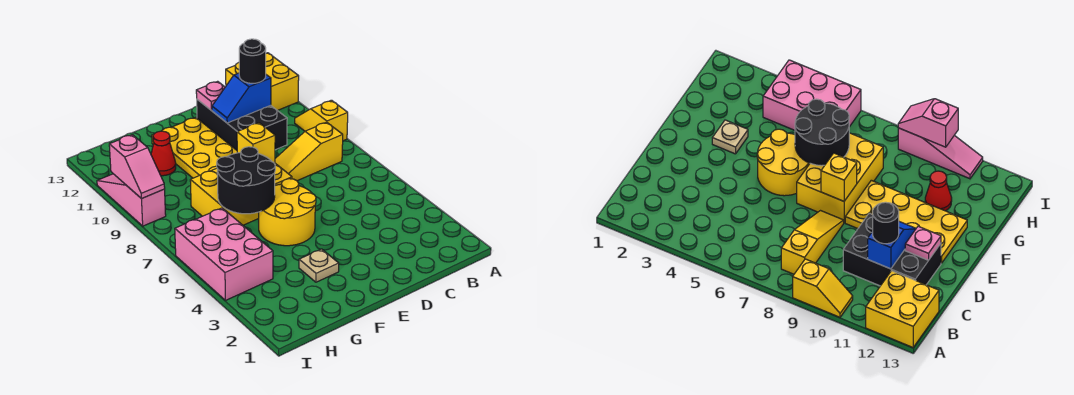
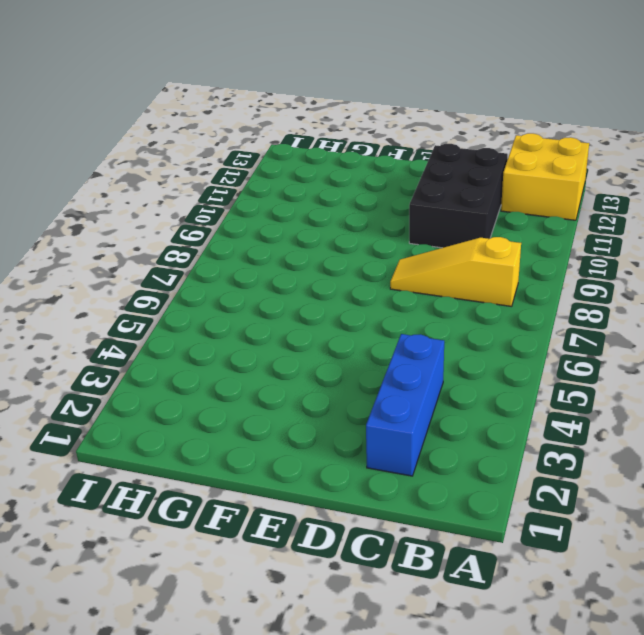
blue 1x3 brick [366,334,444,476] -> none
none -> yellow 1x2 slope [295,100,348,141]
none -> yellow 2x2 round brick [259,179,316,246]
none -> yellow 2x3 brick [190,163,292,225]

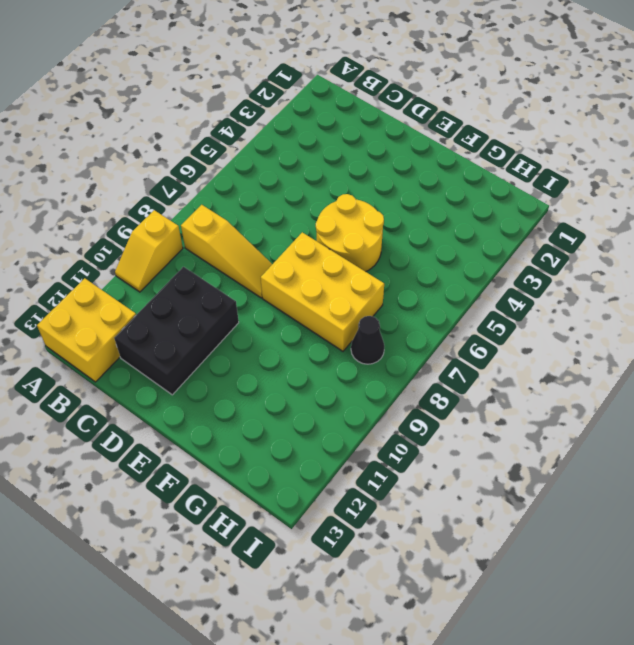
black 1x1 cone [351,316,385,364] -> none
none -> yellow 2x4 plate [152,118,237,178]
none -> tan 1x1 plate [299,249,339,282]
none -> red 1x1 cone [151,131,176,176]

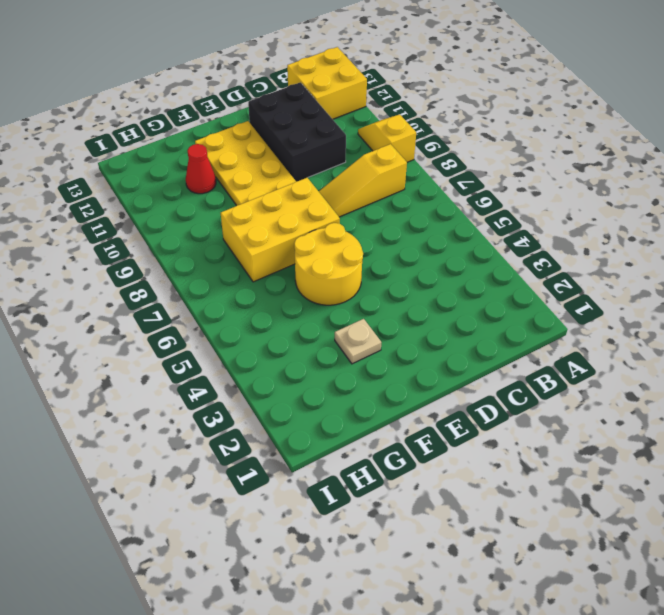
none -> pink 2x3 brick [175,208,273,300]
none -> pink 1x3 slope [97,174,166,226]
none -> blue 1x2 slope [212,73,271,123]

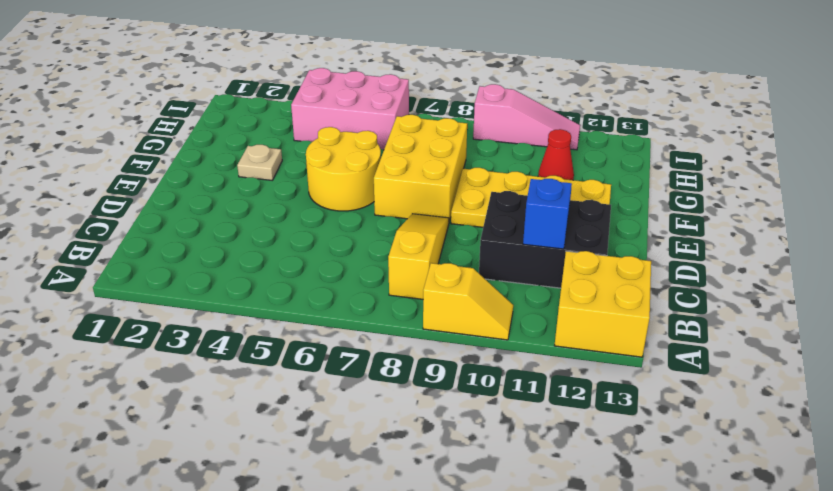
none -> pink 1x1 plate [196,81,225,110]
none -> yellow 1x1 brick [237,123,275,163]
none -> black 2x2 round brick [217,147,275,214]

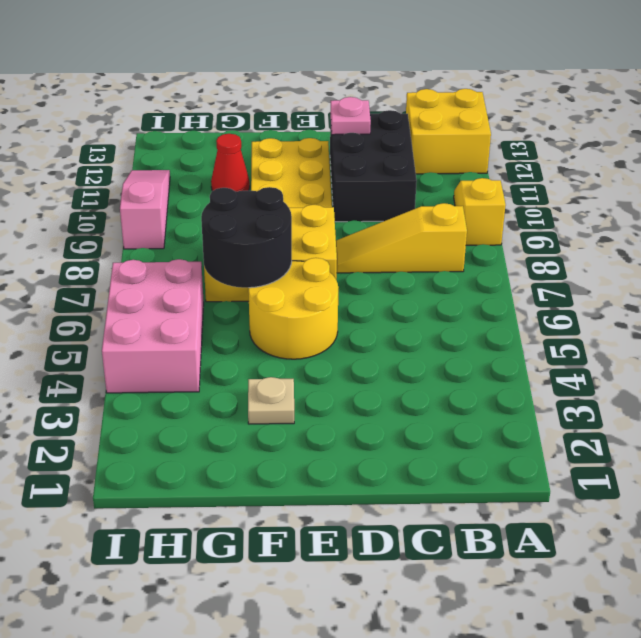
none -> blue 1x2 slope [212,73,271,123]
none -> yellow 1x1 brick [237,123,275,163]
none -> pink 1x2 slope [109,135,165,199]

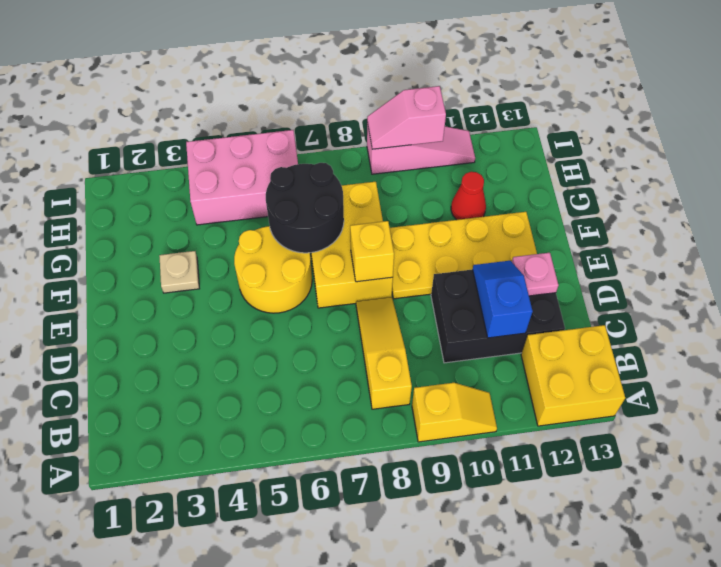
none -> black 1x1 round brick [239,39,266,83]

